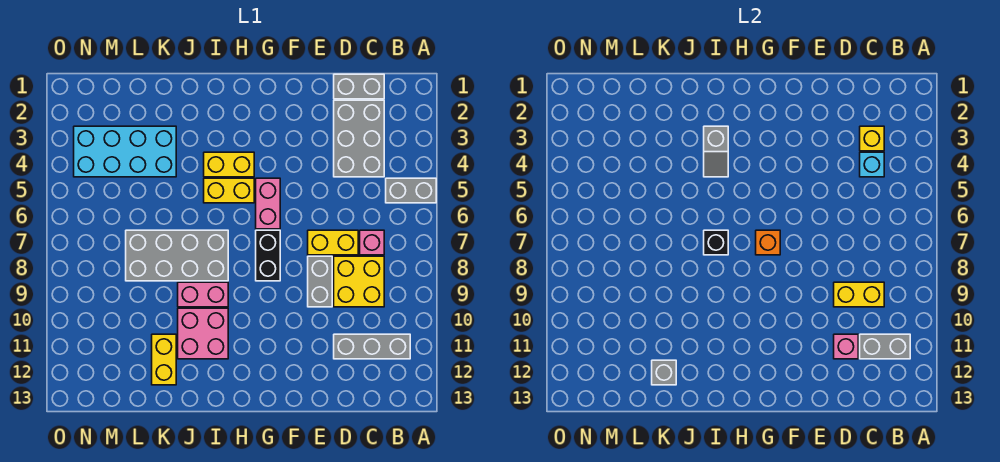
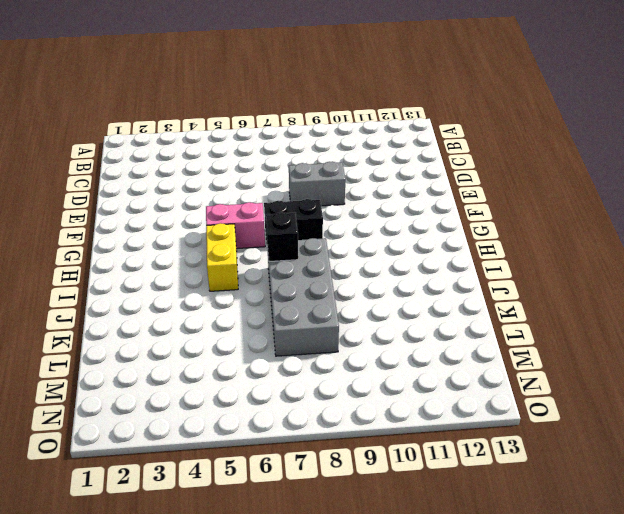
none -> grey 1x2 brick [386,178,436,203]
none -> grey 1x3 brick [334,334,410,359]
none -> grey 1x2 brick [334,74,384,99]

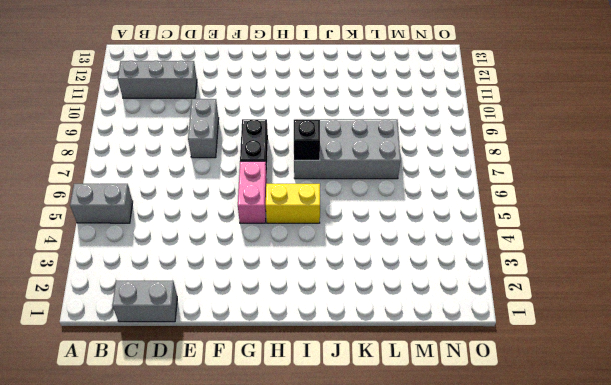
none -> grey 2x3 brick [334,100,384,177]
none -> pink 1x1 brick [360,230,384,255]
none -> yellow 2x2 brick [334,256,384,307]

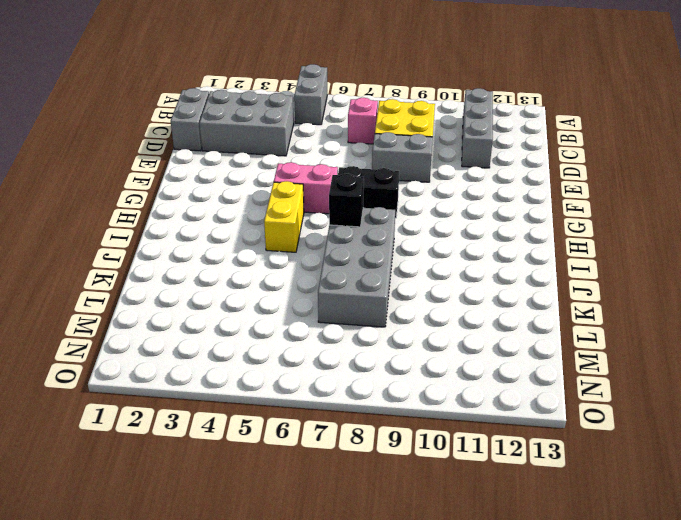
none -> yellow 1x2 brick [308,230,358,255]
none -> yellow 1x2 brick [204,152,254,177]
none -> pink 1x2 brick [178,282,228,307]

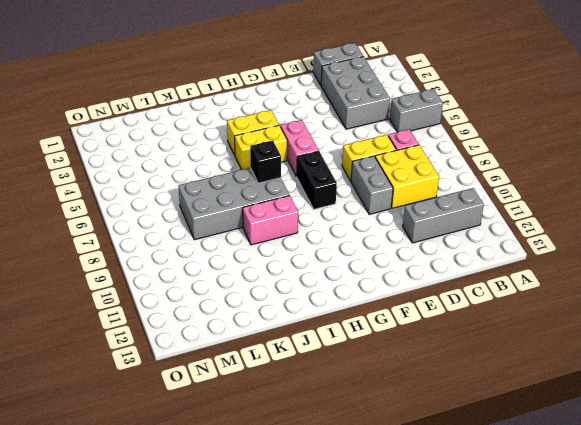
none -> pink 2x2 brick [178,308,228,359]
none -> cyan 2x4 brick [74,126,176,177]
none -> yellow 1x2 brick [152,334,176,385]

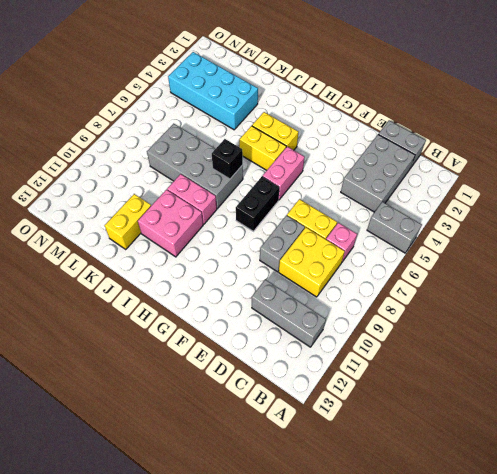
none -> grey 1x2 brick [860,334,910,359]
none -> yellow 1x1 brick [860,126,884,151]
none -> cyan 1x1 brick [860,152,884,177]

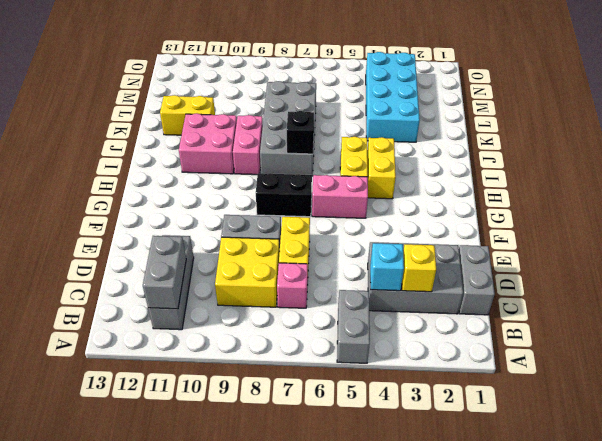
none -> yellow 1x2 brick [834,282,884,307]
none -> pink 1x1 brick [834,334,858,359]
none -> orange 1x1 brick [756,230,780,255]

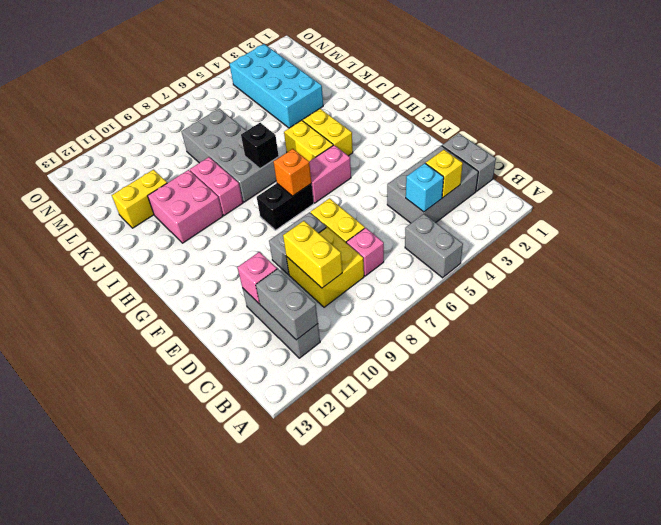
none -> grey 1x2 slope [704,126,728,177]
none -> grey 1x1 brick [652,360,676,385]

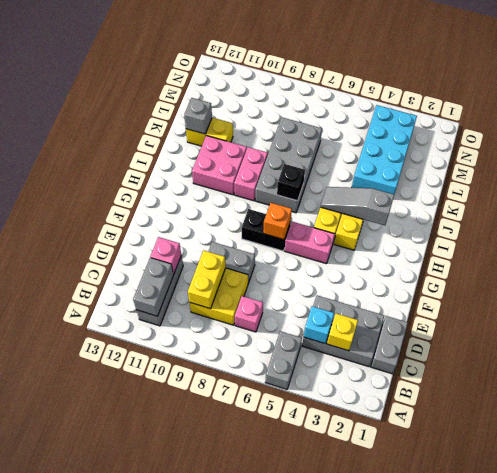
grey 1x3 slope [320,187,394,225] -> grey 1x2 slope [704,126,728,177]
none -> yellow 1x2 brick [308,230,358,255]

